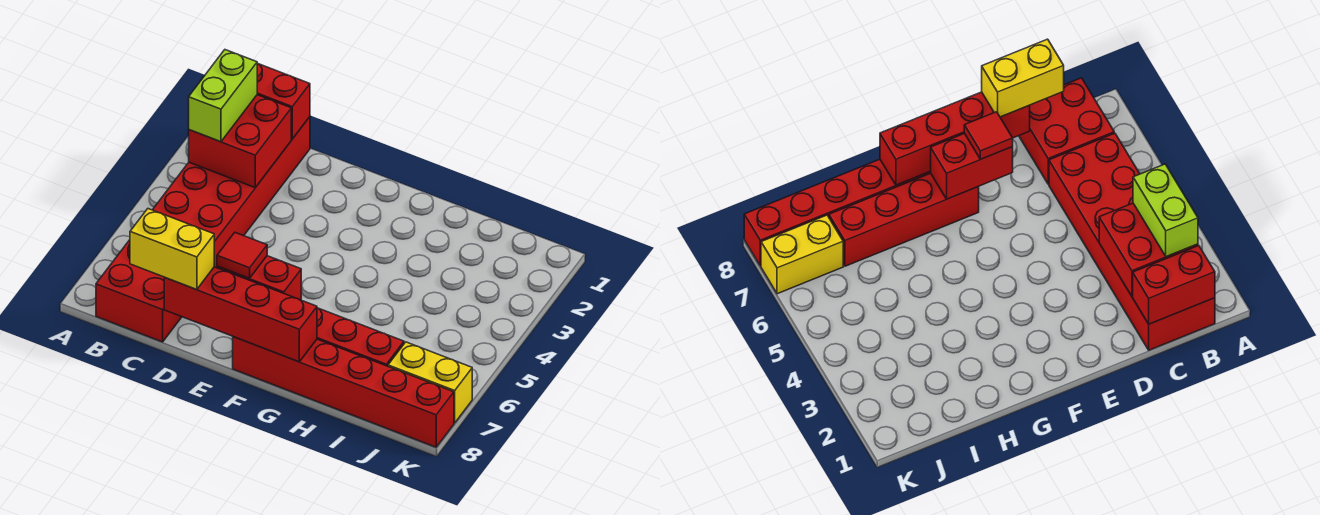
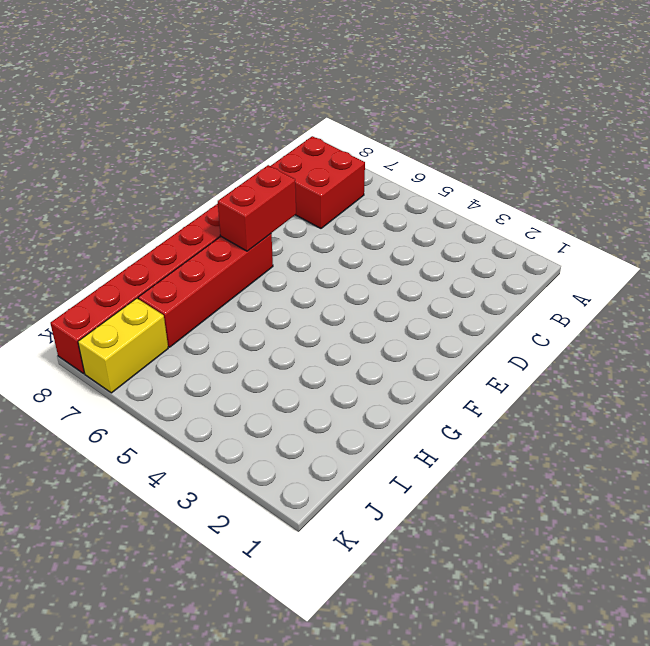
none -> red 2x6 brick [153,117,310,268]
none -> red 1x2 brick [257,63,310,139]
none -> red 2x2 brick [189,95,291,188]

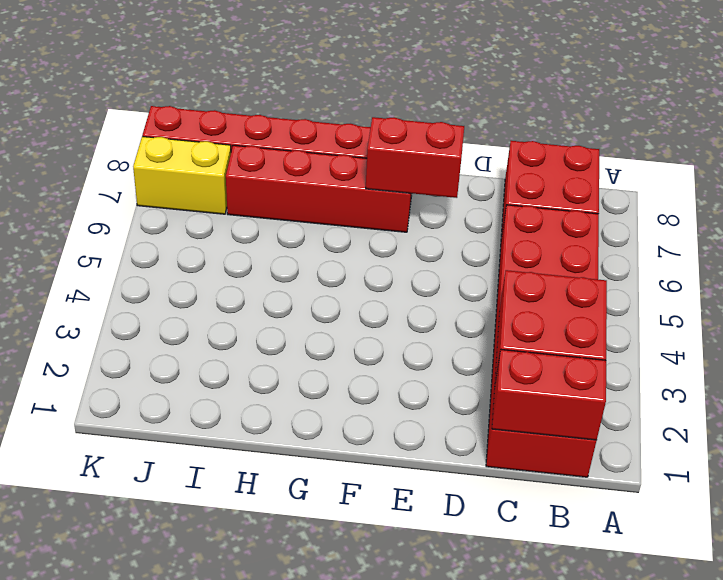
none -> red 1x4 brick [164,267,317,362]
none -> lime 1x2 brick [189,50,257,142]
none -> yellow 1x2 brick [130,209,214,290]

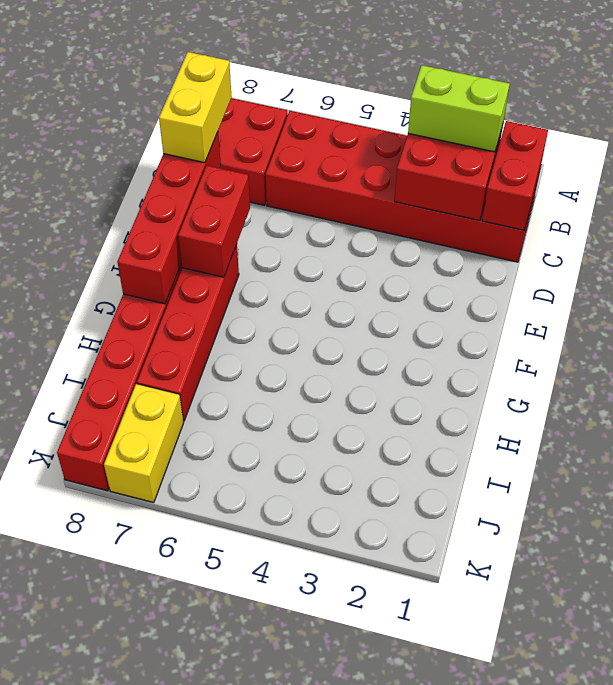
none -> red 1x1 tile [217,233,267,278]

